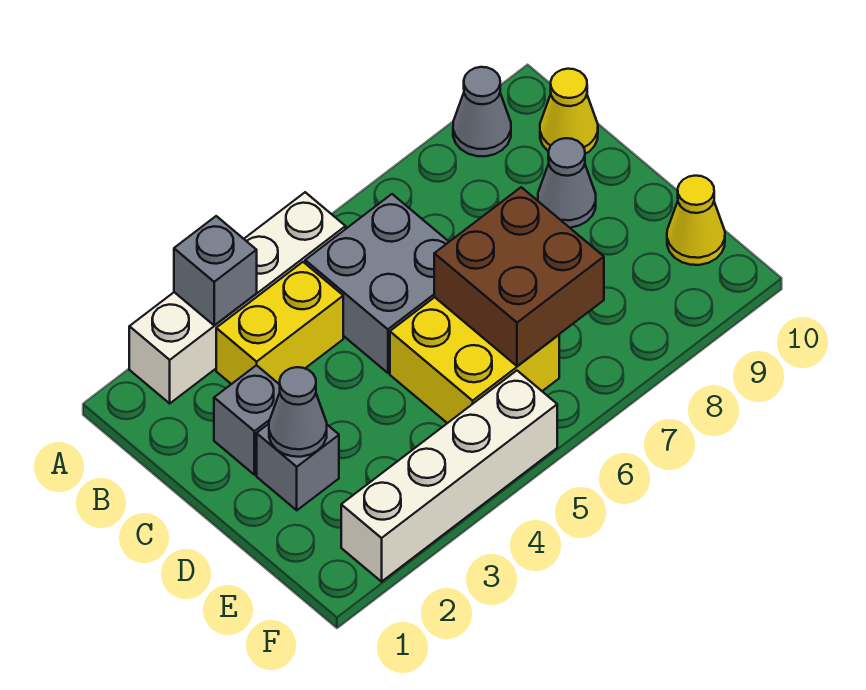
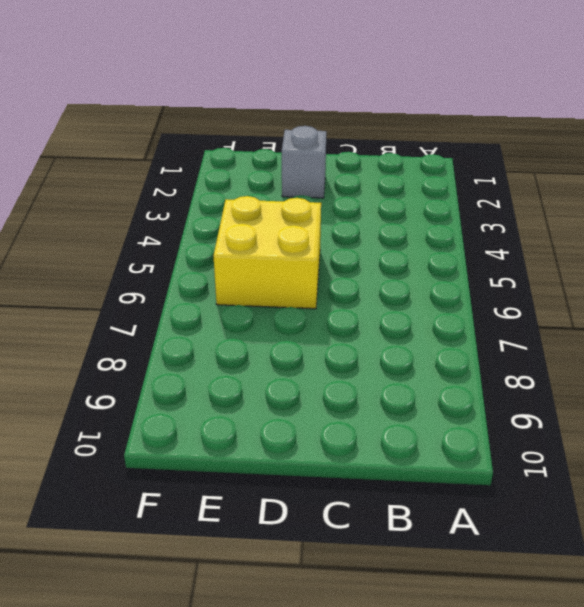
none -> white 1x4 brick [129,192,346,403]
none -> grey 1x1 cone [453,67,511,156]
none -> yellow 1x2 brick [216,262,343,384]

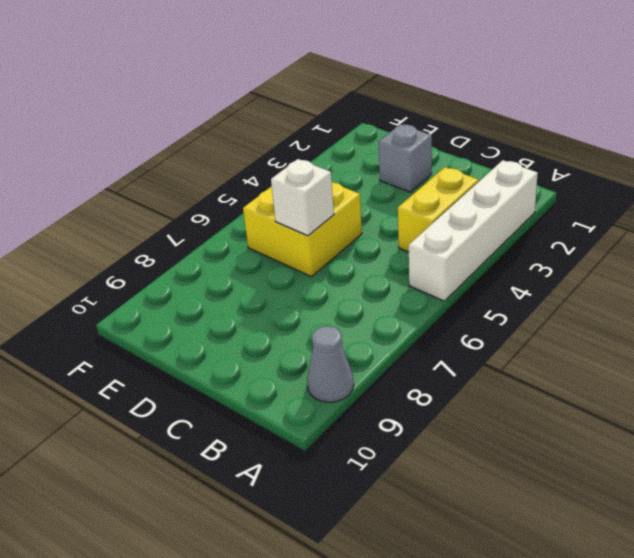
white 1x1 brick [271,159,334,236] -> brown 2x2 brick [434,187,604,366]
none -> grey 2x2 brick [305,194,449,373]
none -> yellow 1x1 cone [540,69,598,154]
none -> grey 1x1 brick [214,365,280,475]

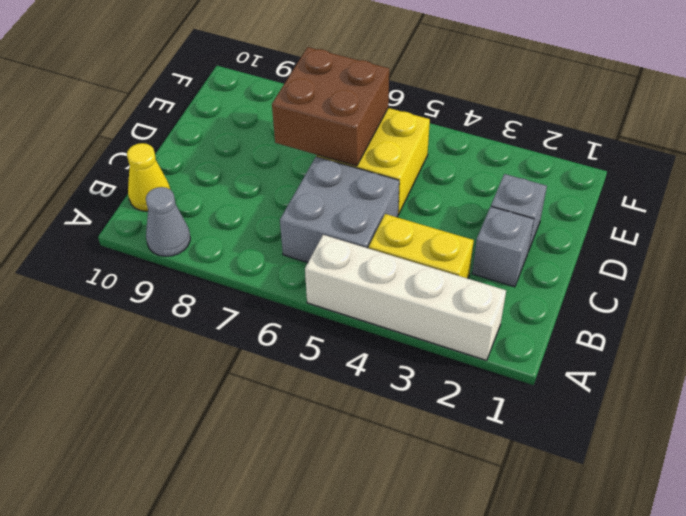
none -> grey 1x1 cone [538,138,596,228]
none -> yellow 1x1 cone [667,176,725,265]
none -> white 1x4 brick [341,371,557,582]

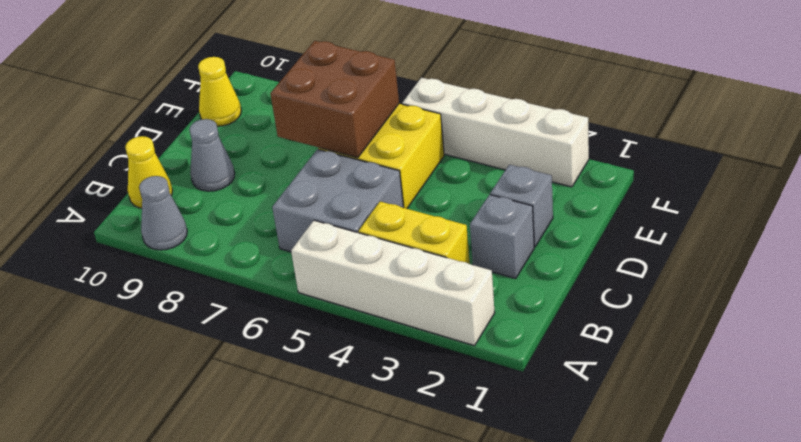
none -> grey 1x1 brick [174,216,257,326]
none -> grey 1x1 cone [269,367,327,457]

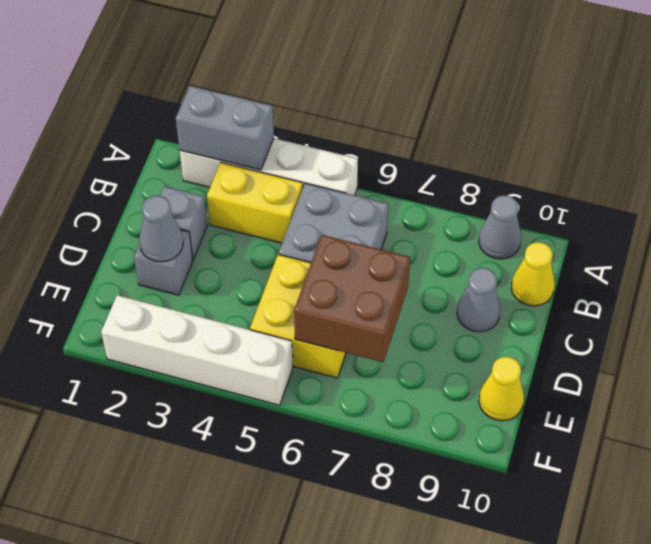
grey 1x2 brick [176,86,274,170] -> grey 1x1 brick [174,216,257,326]

